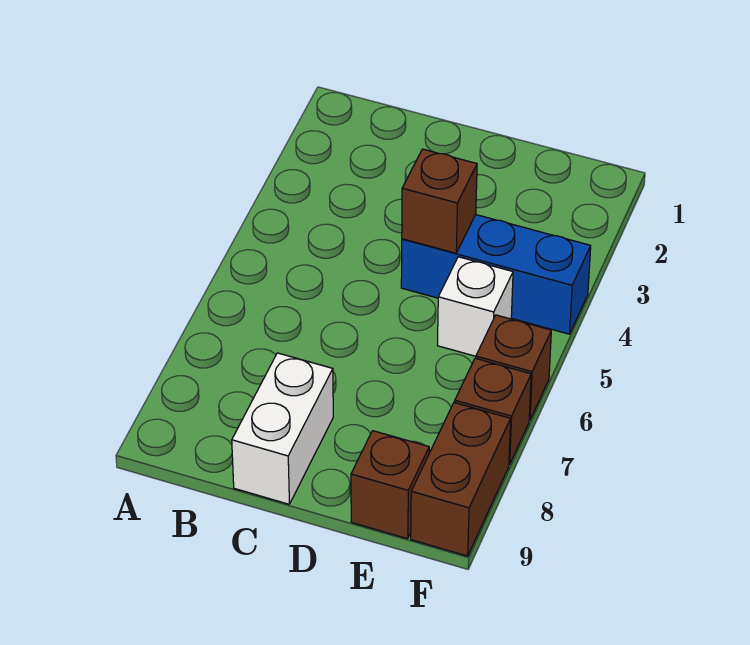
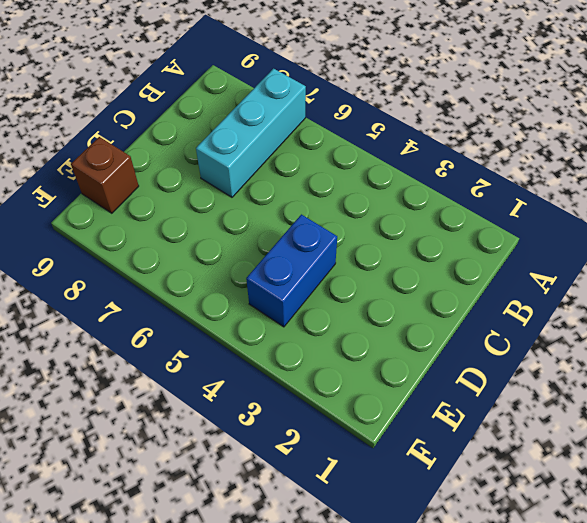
cyan 1x3 brick [196,69,306,197] -> none
blue 1x2 brick [246,214,337,327] -> blue 1x3 brick [401,215,591,334]
none -> white 1x2 brick [232,353,333,504]
none -> white 1x1 brick [437,257,513,356]

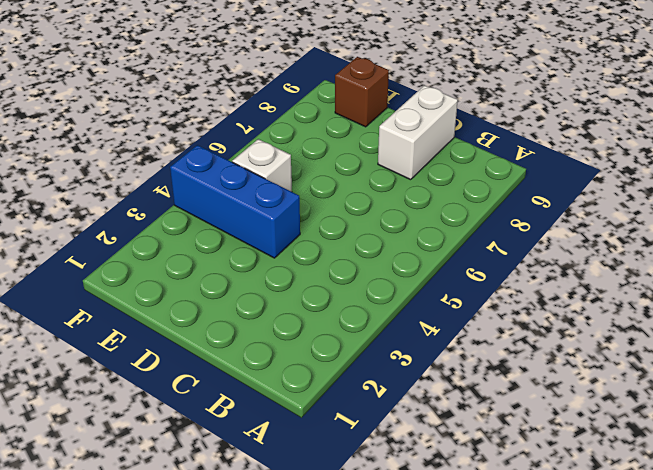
none -> brown 1x1 brick [476,315,551,420]
none -> brown 1x1 brick [455,358,531,465]

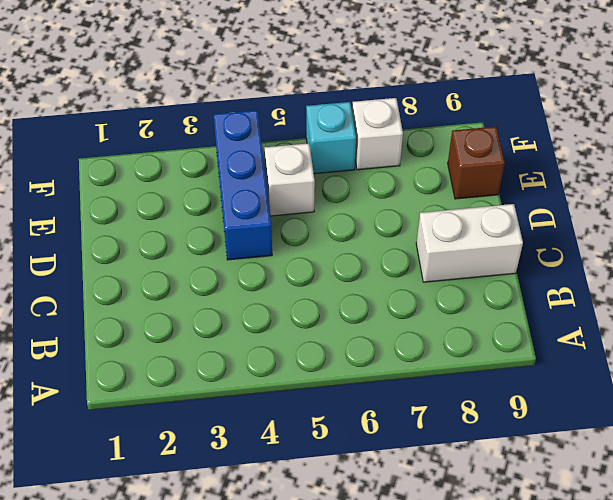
cyan 1x1 brick [306,102,356,174] -> brown 1x1 brick [476,315,551,420]
white 1x1 brick [352,98,403,170] -> brown 1x1 brick [455,358,531,465]
none -> brown 1x2 brick [411,403,511,556]
none -> brown 1x1 brick [402,149,477,253]

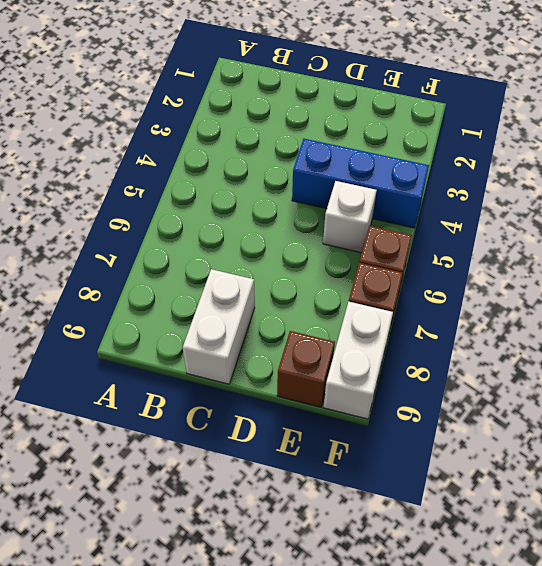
white 1x2 brick [324,302,393,419] -> brown 1x2 brick [411,403,511,556]
none -> brown 1x1 brick [402,149,477,253]

